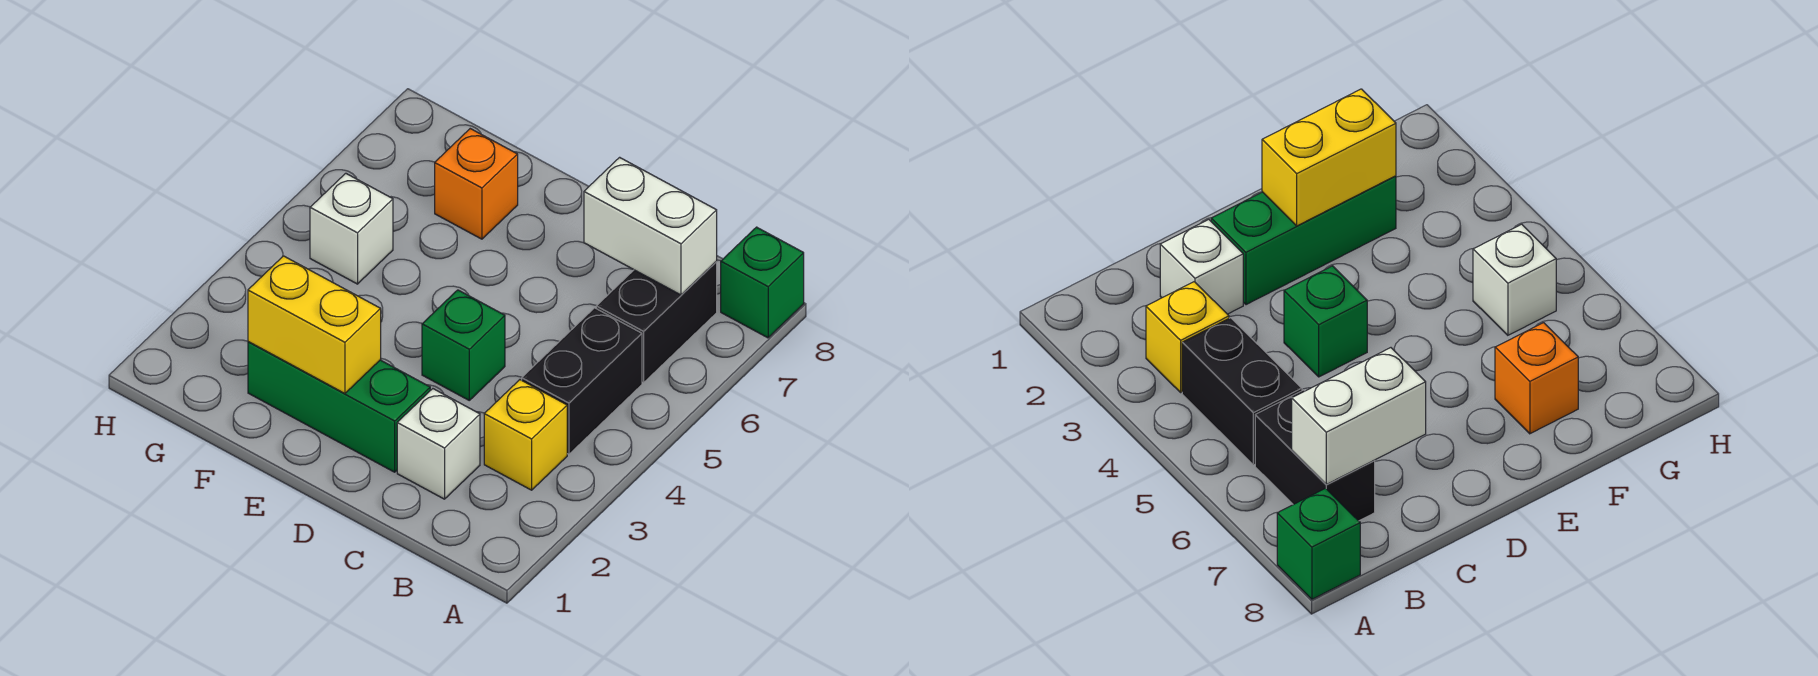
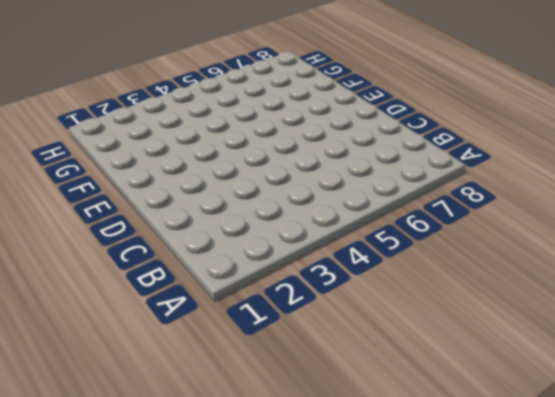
none -> green 1x1 brick [721,227,804,338]
none -> yellow 1x1 brick [484,380,567,490]

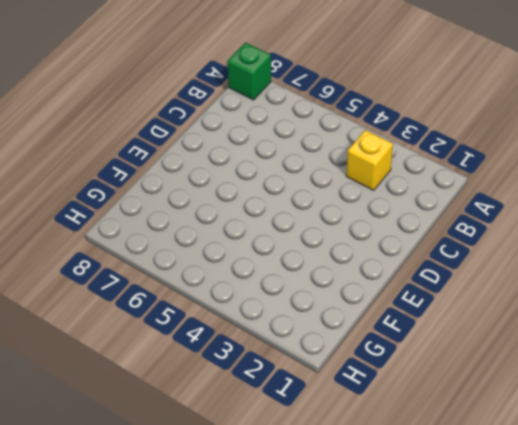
none -> black 1x2 brick [522,308,642,454]
none -> black 1x2 brick [596,262,717,383]

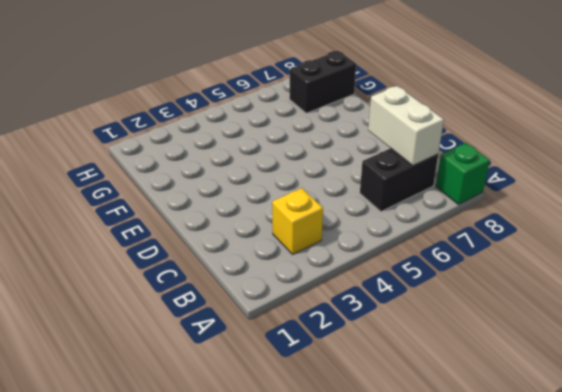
black 1x2 brick [289,51,356,113] -> black 1x2 brick moved to [522,308,642,454]
none -> white 1x1 brick [397,389,480,499]
none -> green 1x3 brick [248,342,430,472]

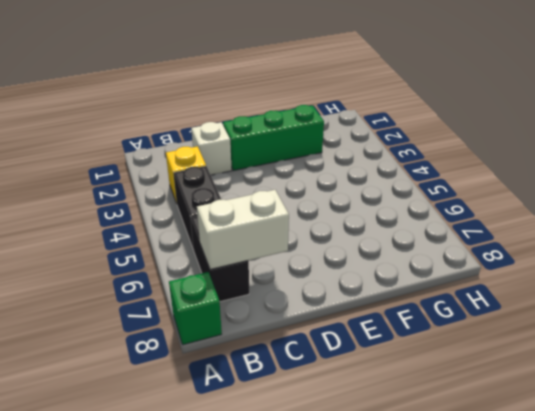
none -> green 1x1 brick [422,290,505,400]
none -> orange 1x1 brick [435,129,518,239]

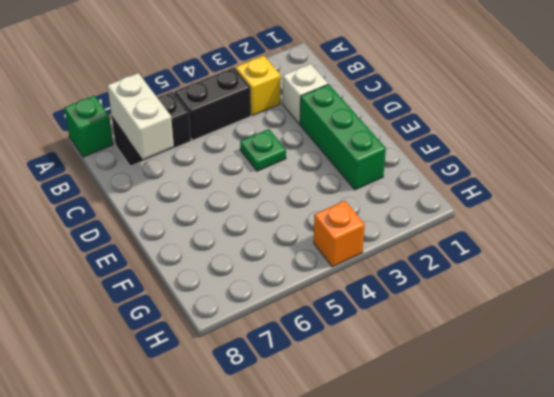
green 1x1 plate [240,129,286,171] -> green 1x1 brick [422,290,505,400]
orange 1x1 brick [314,201,365,267] -> orange 1x1 brick moved to [435,129,518,239]
none -> white 1x1 brick [310,173,393,284]
none -> yellow 1x2 brick [248,256,381,394]

